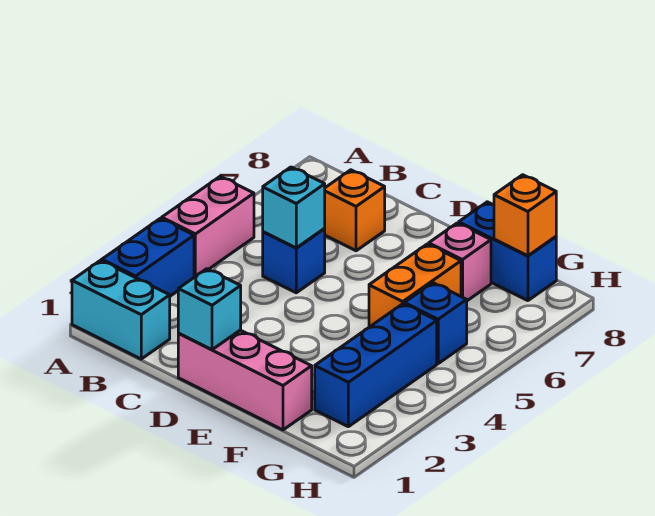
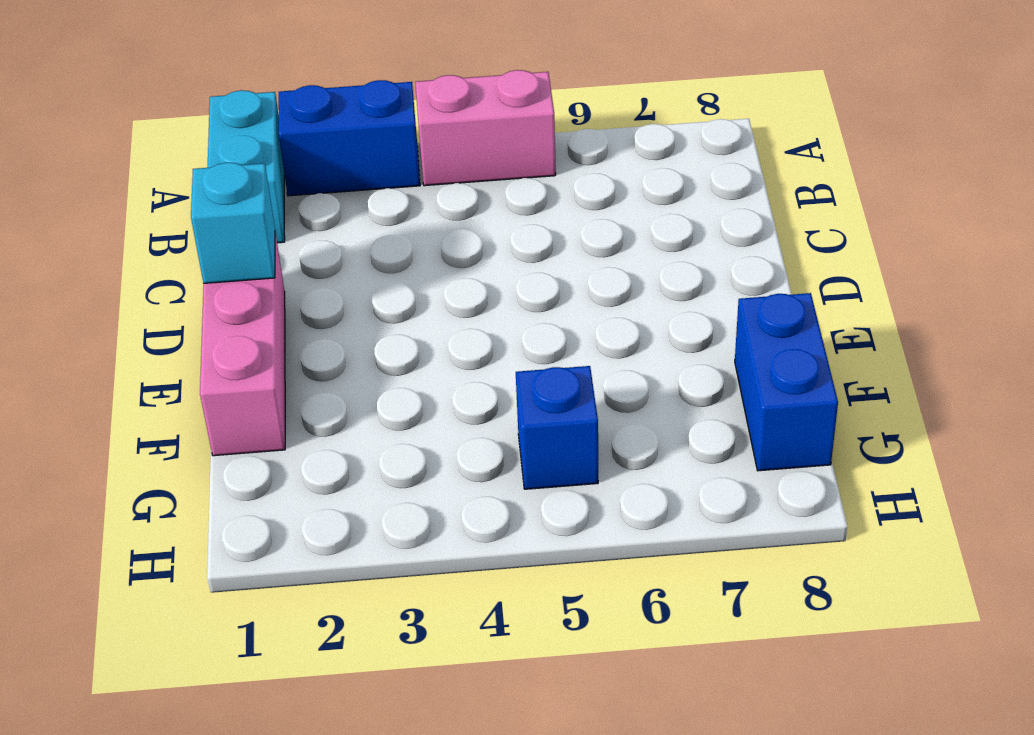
none -> blue 1x1 brick [263,229,325,293]
none -> orange 1x1 brick [324,170,385,251]
none -> orange 1x2 brick [369,244,461,327]

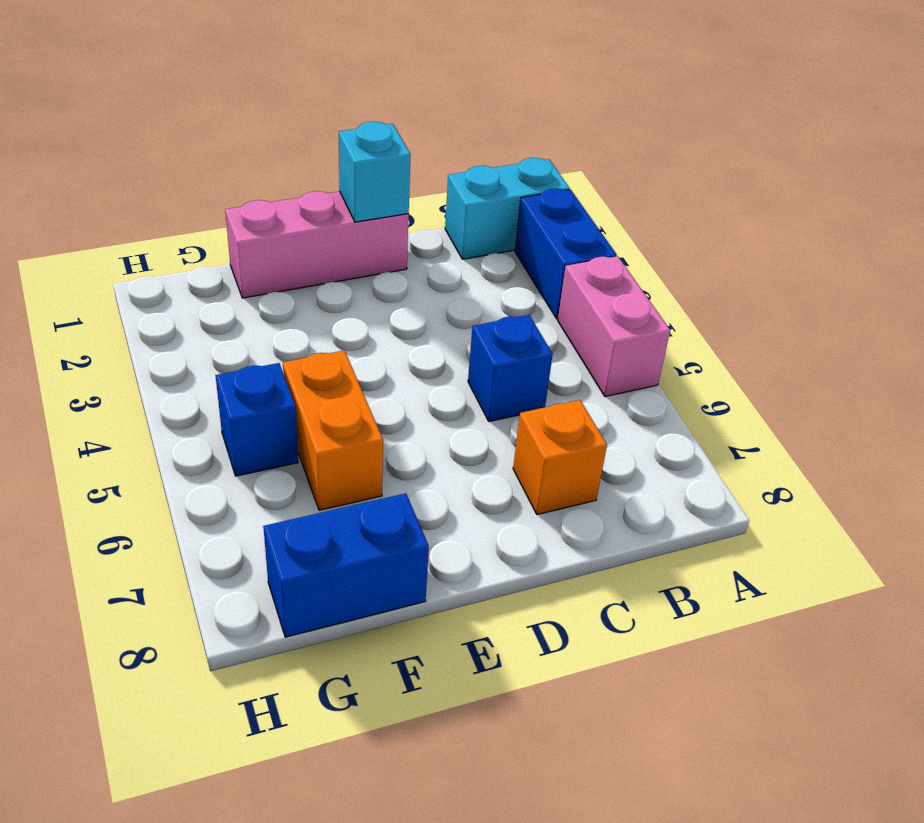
none -> pink 1x1 brick [429,223,491,301]
none -> blue 1x3 brick [315,304,437,427]
none -> cyan 1x1 brick [263,167,325,248]

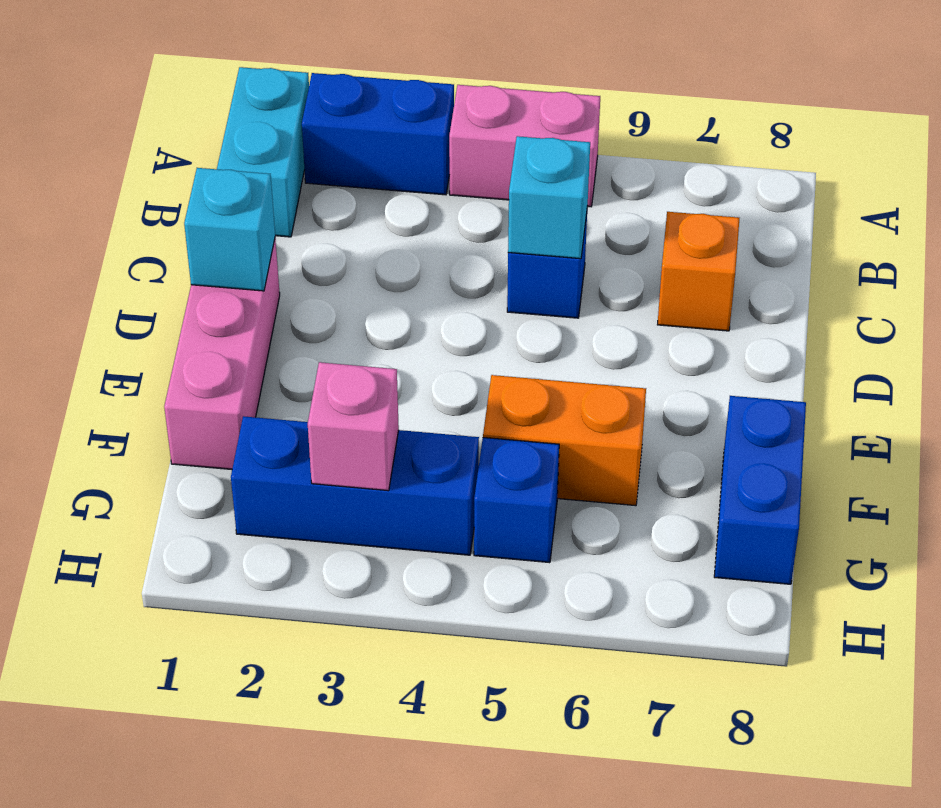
pink 1x1 brick [308,362,399,491] -> pink 1x1 brick moved to [429,223,491,301]
none -> orange 1x1 brick [494,175,556,256]

